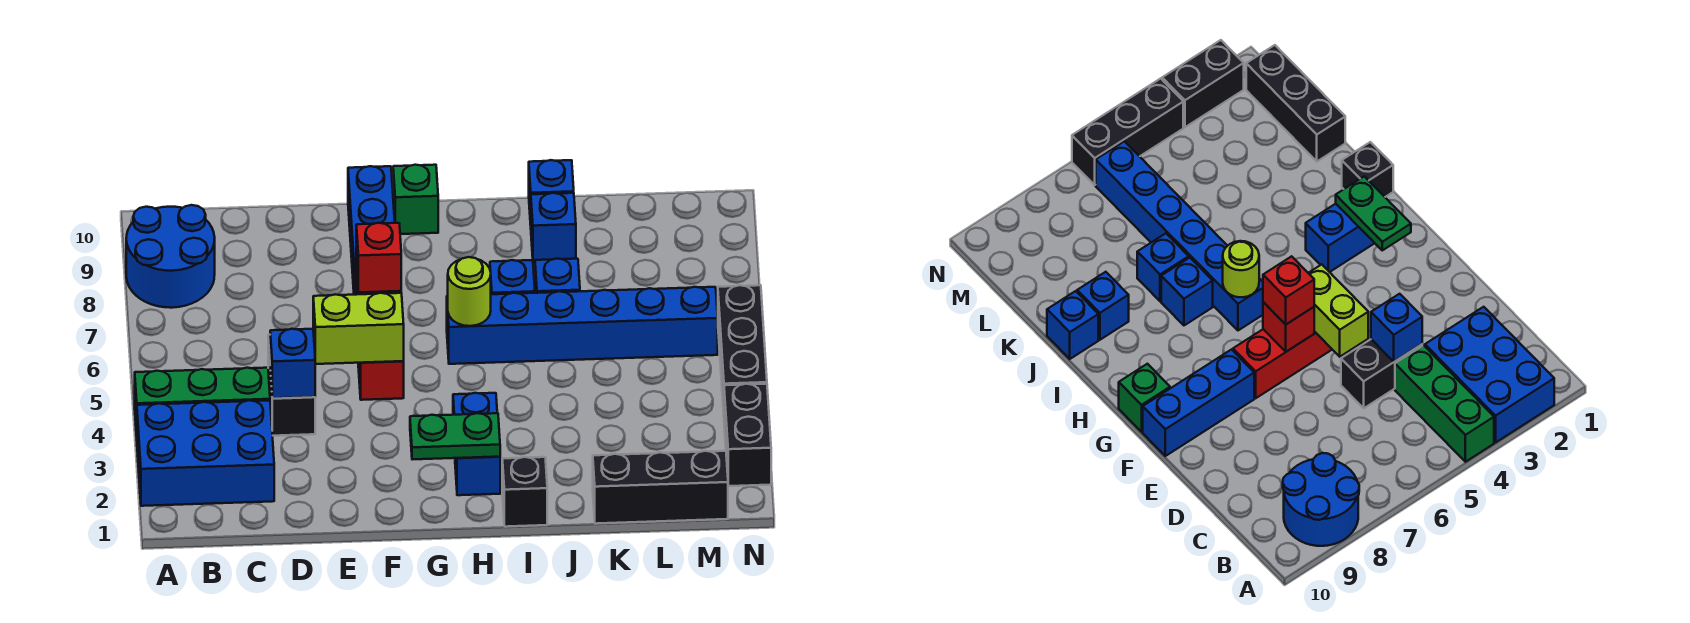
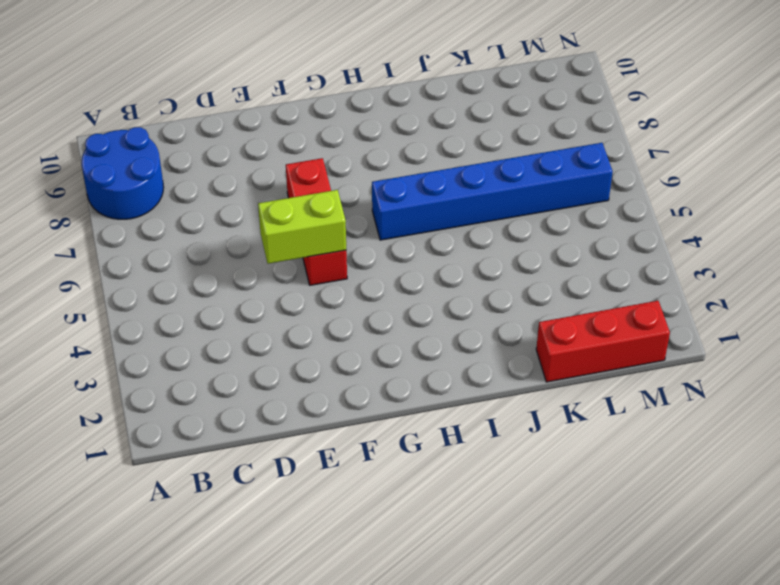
red 1x3 brick [536,301,670,382] -> black 1x3 brick [593,451,728,524]
none -> blue 2x3 brick [137,400,274,506]
none -> green 1x3 brick [135,368,270,436]
none -> black 1x2 brick [268,335,315,436]

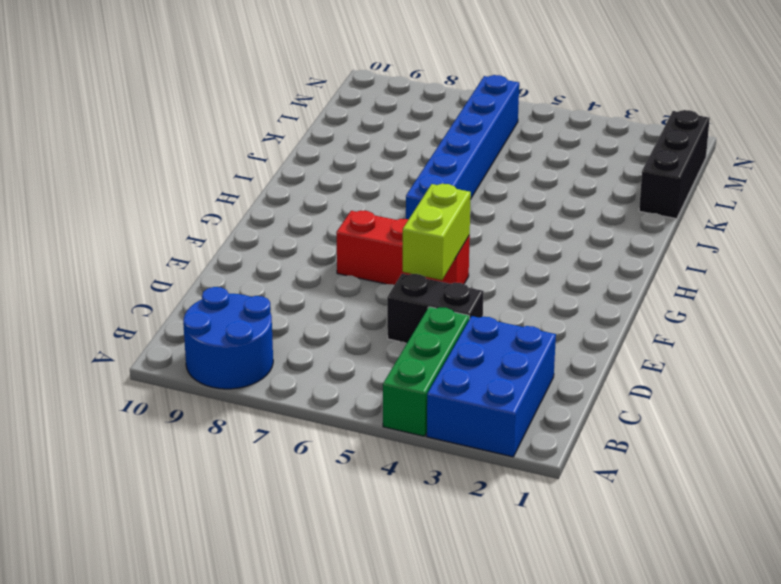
none -> blue 1x3 brick [348,166,395,289]
none -> green 1x1 brick [393,165,438,234]
none -> blue 1x2 brick [453,393,500,495]

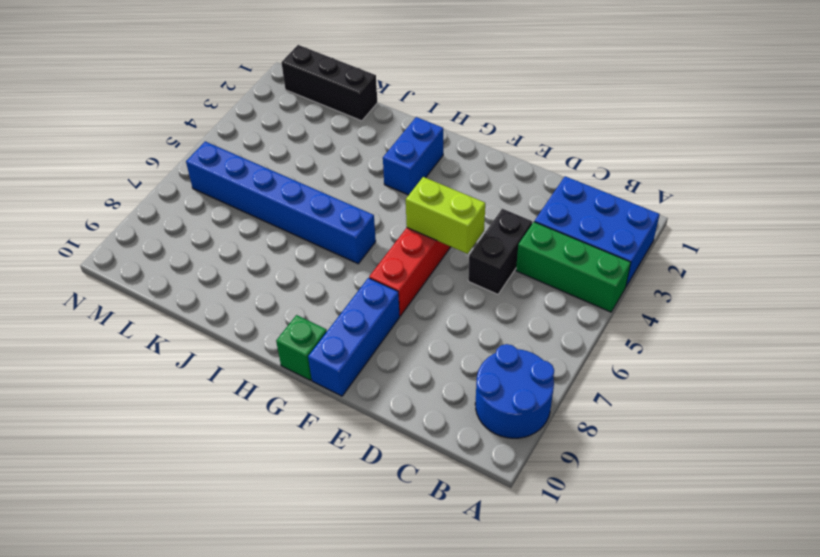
none -> black 1x1 brick [502,457,547,527]
none -> blue 1x1 brick [490,260,535,294]
none -> blue 1x1 brick [535,259,580,293]

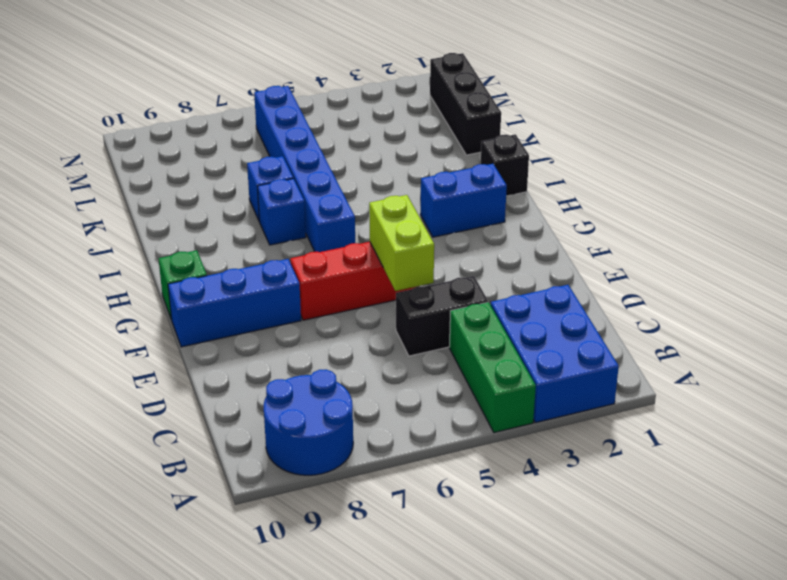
none -> blue 1x1 brick [531,193,576,263]
none -> blue 1x1 brick [529,160,574,225]
none -> black 1x2 brick [724,384,771,486]

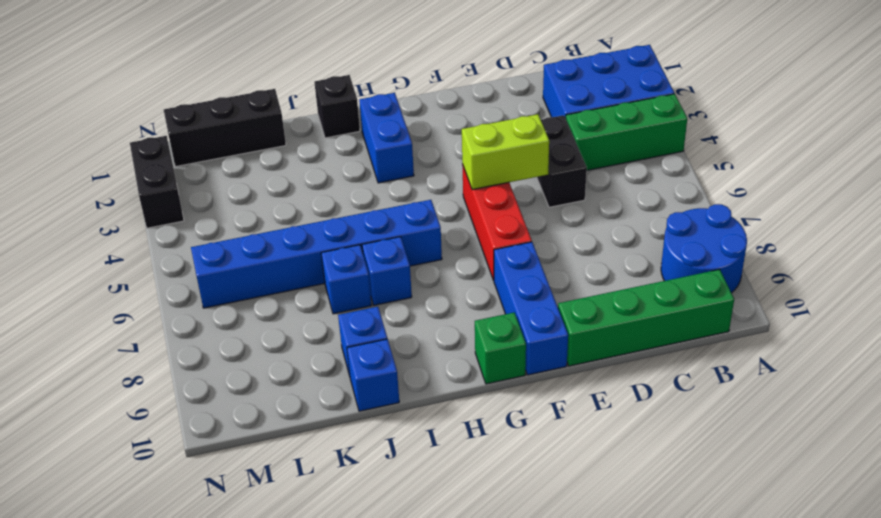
green 1x4 brick [558,269,734,366] -> none
none -> black 1x3 brick [718,285,767,412]
none -> blue 1x1 brick [270,329,315,398]
none -> red 1x1 brick [1263,302,1314,352]

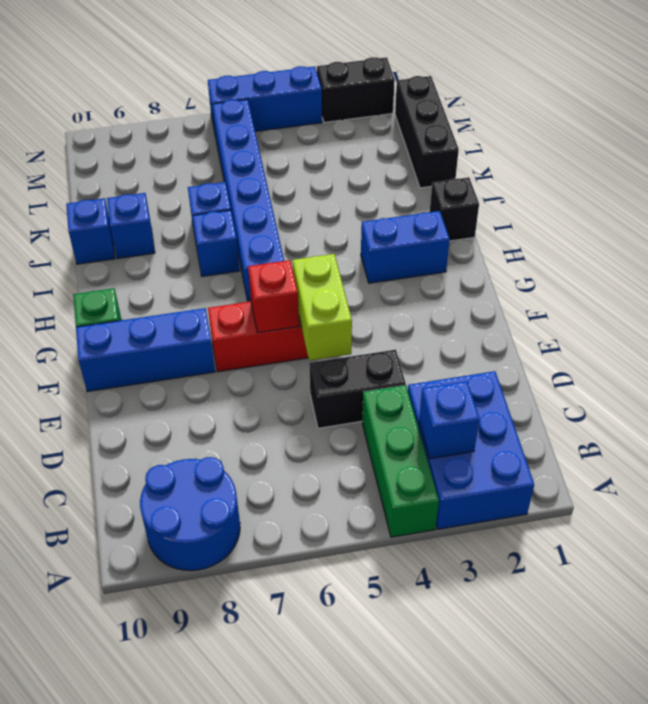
blue 1x1 brick [419,381,480,459] -> blue 1x1 brick moved to [270,329,315,398]
blue 1x3 brick [208,66,322,132] -> black 1x3 brick [718,285,767,412]
none -> green 1x2 plate [410,413,500,460]
none -> lime 1x1 round brick [448,257,491,326]
none -> red 1x1 brick [356,223,401,292]

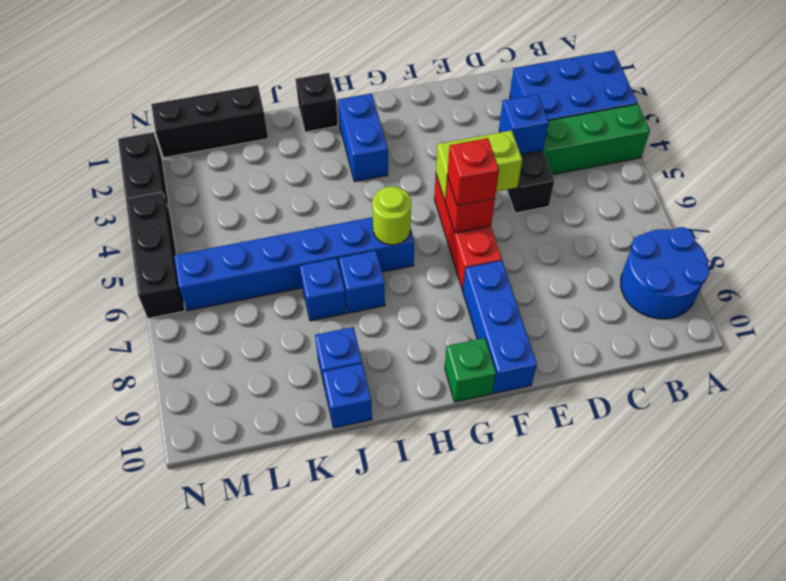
none -> green 1x2 plate [410,413,500,460]

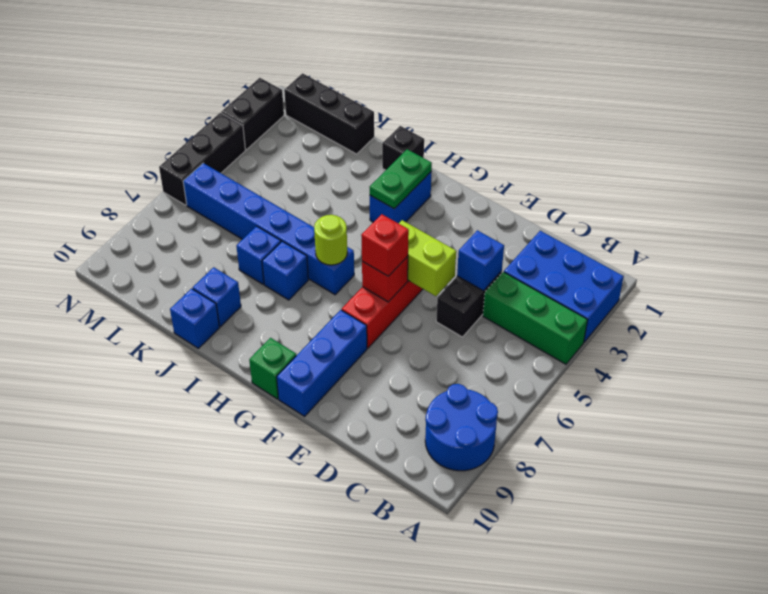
green 1x2 plate [370,149,432,209] -> green 1x2 plate turned to [410,413,500,460]

